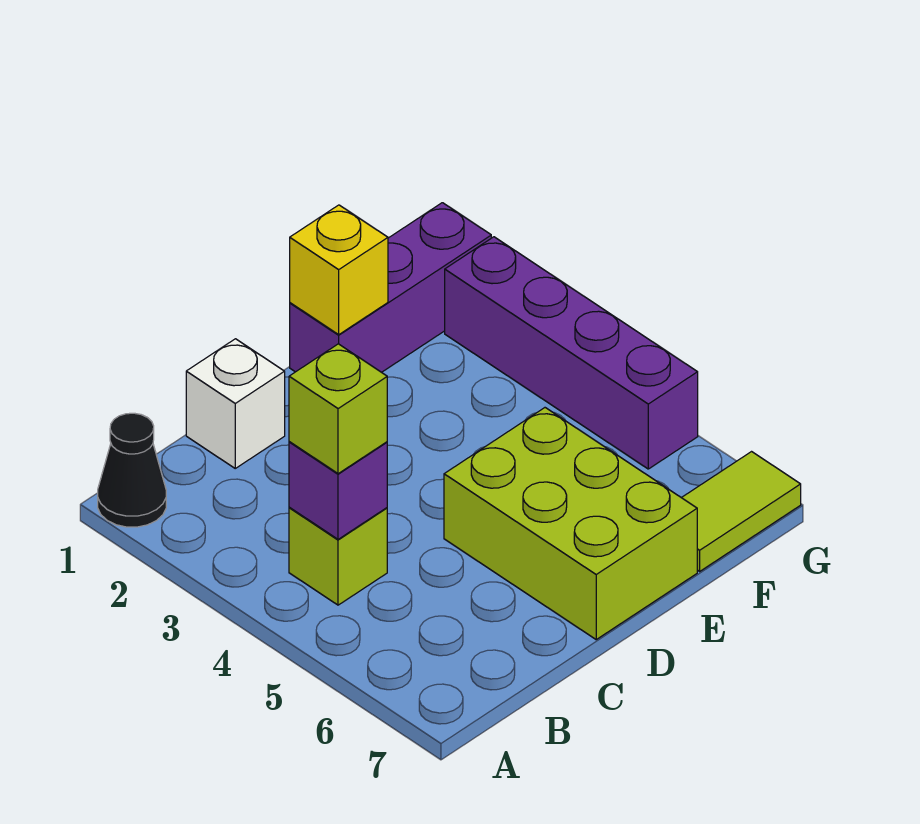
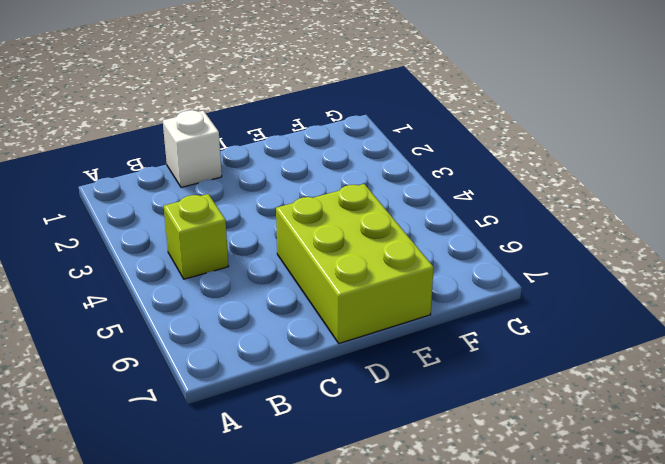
none -> black 1x1 cone [98,413,166,527]
none -> purple 1x3 brick [290,203,491,372]

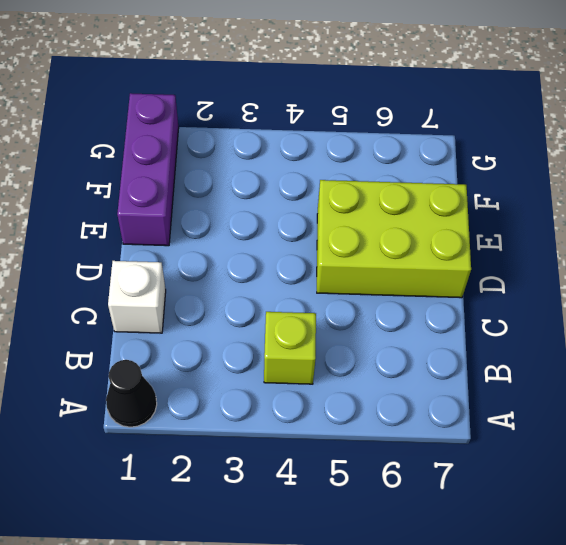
none -> lime 1x2 tile [682,452,801,571]
none -> purple 1x4 brick [445,237,698,469]

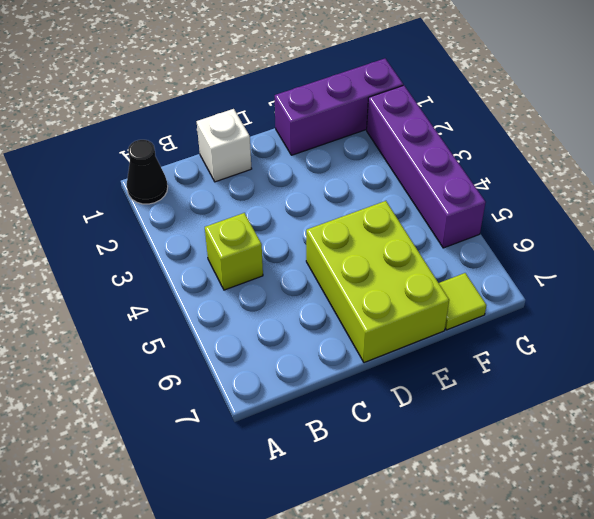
lime 1x1 tile [439,273,487,330] -> lime 1x2 tile [682,452,801,571]
none -> purple 1x1 brick [289,442,387,539]
none -> yellow 1x1 brick [290,205,388,334]

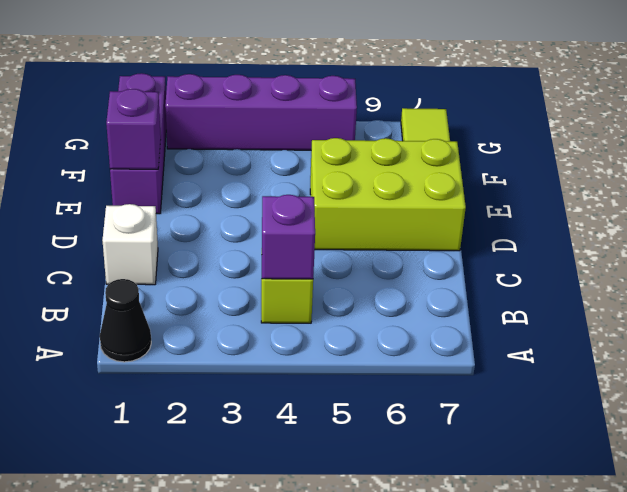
purple 1x1 brick [106,89,161,169] -> yellow 1x1 brick [290,205,388,334]
none -> lime 1x1 brick [289,344,387,474]

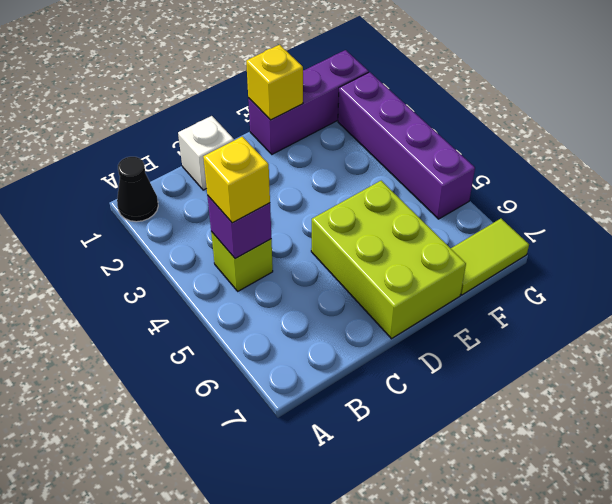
yellow 1x1 brick [203,137,270,223] -> lime 1x1 brick [289,344,387,474]

